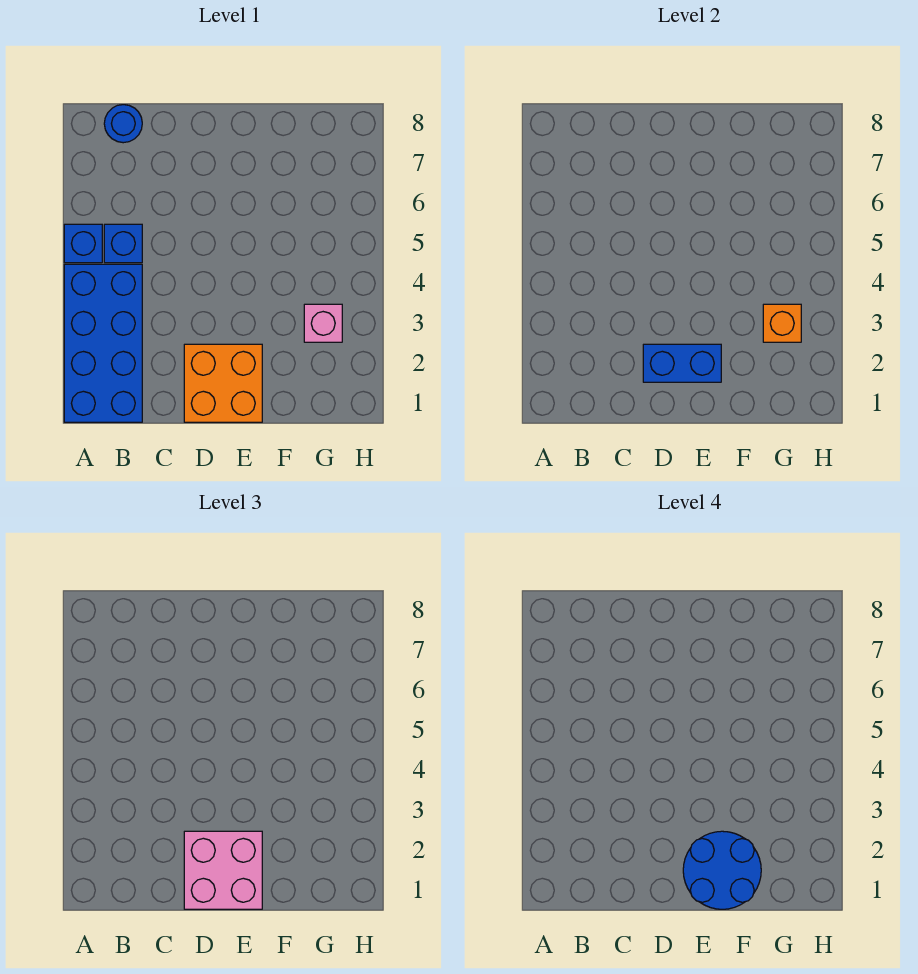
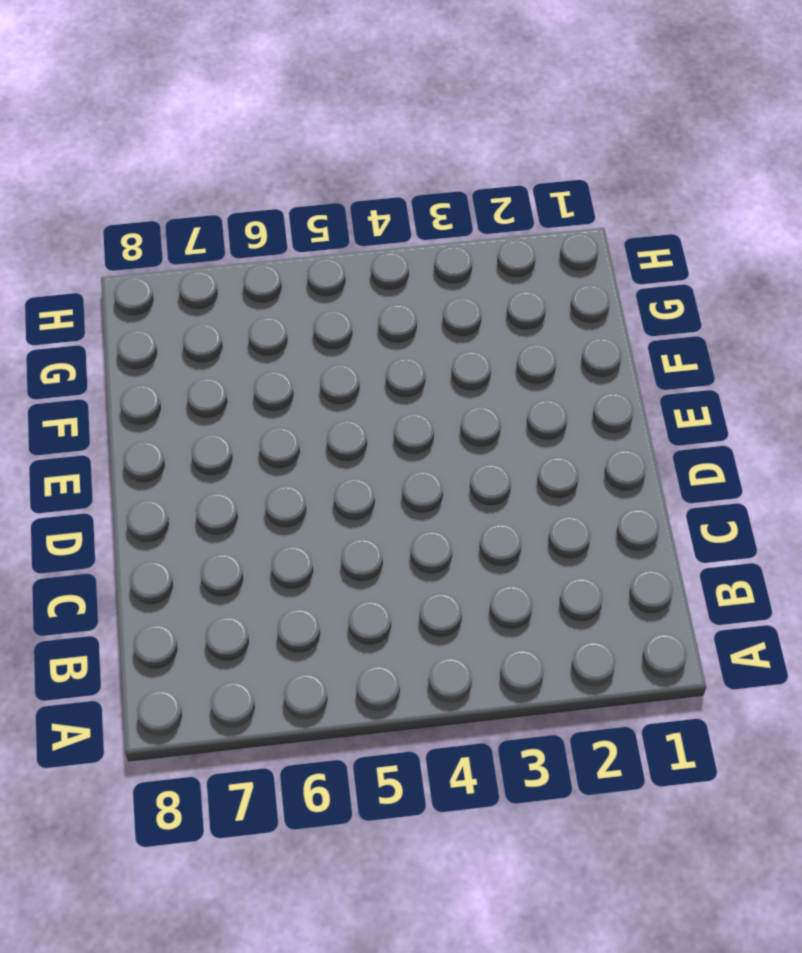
none -> blue 2x4 brick [64,264,142,422]
none -> blue 1x1 brick [64,224,102,263]

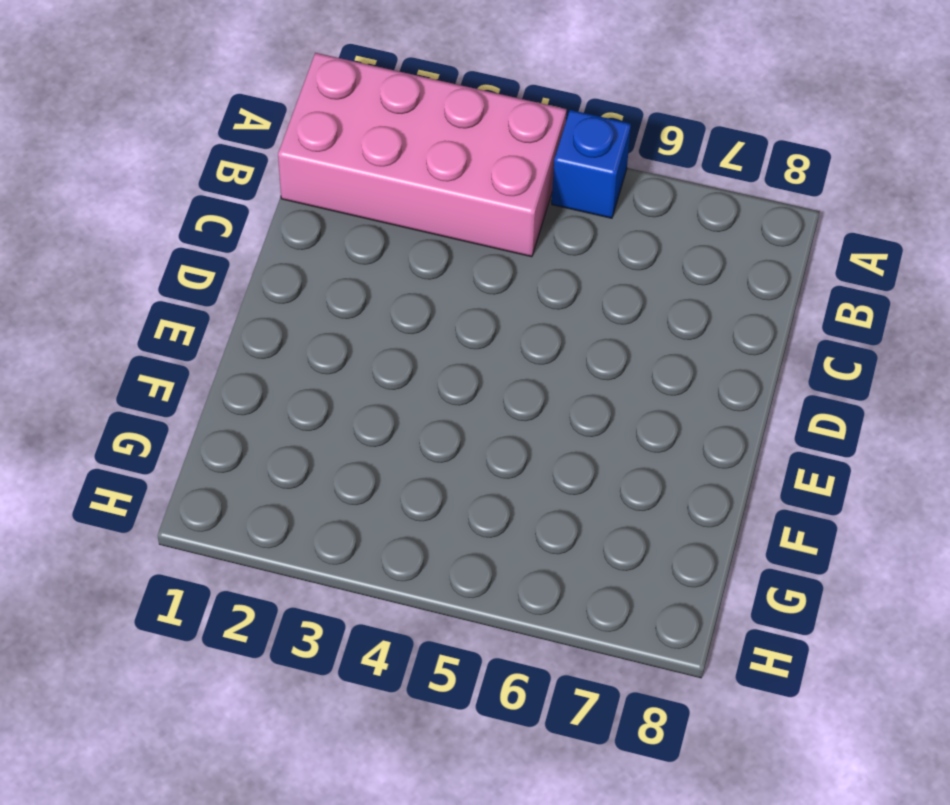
pink 2x4 brick [278,53,567,257] -> blue 2x4 brick [64,264,142,422]
none -> blue 1x1 brick [104,224,142,263]
none -> blue 1x1 round brick [104,105,142,143]

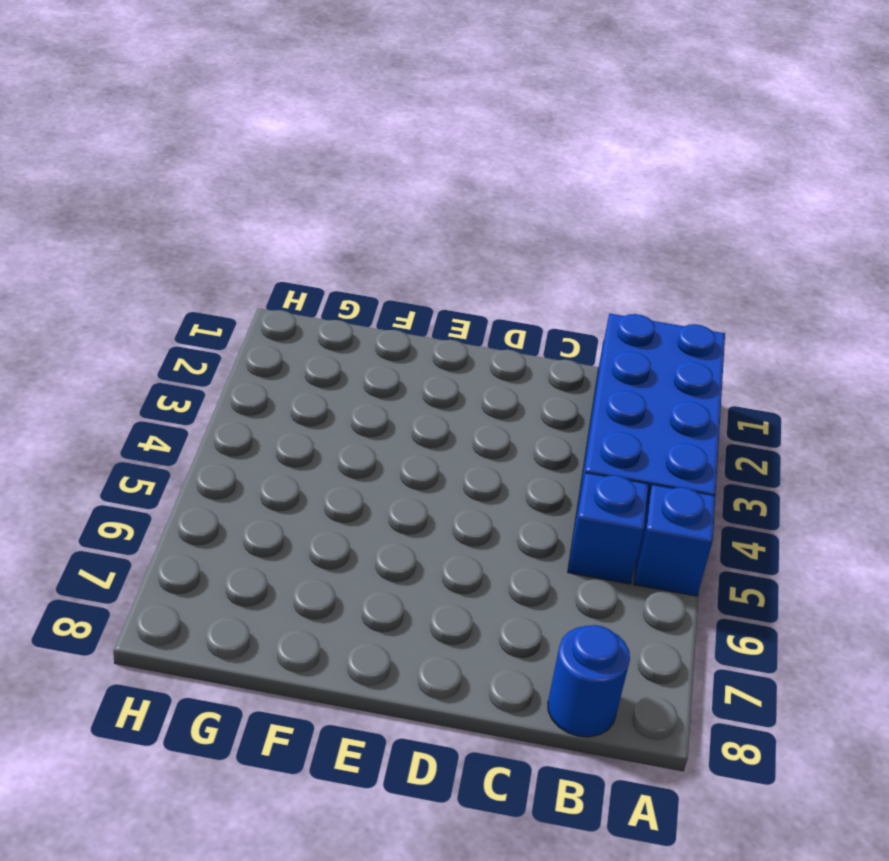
none -> orange 2x2 brick [184,344,262,422]
none -> pink 1x1 brick [304,304,342,342]

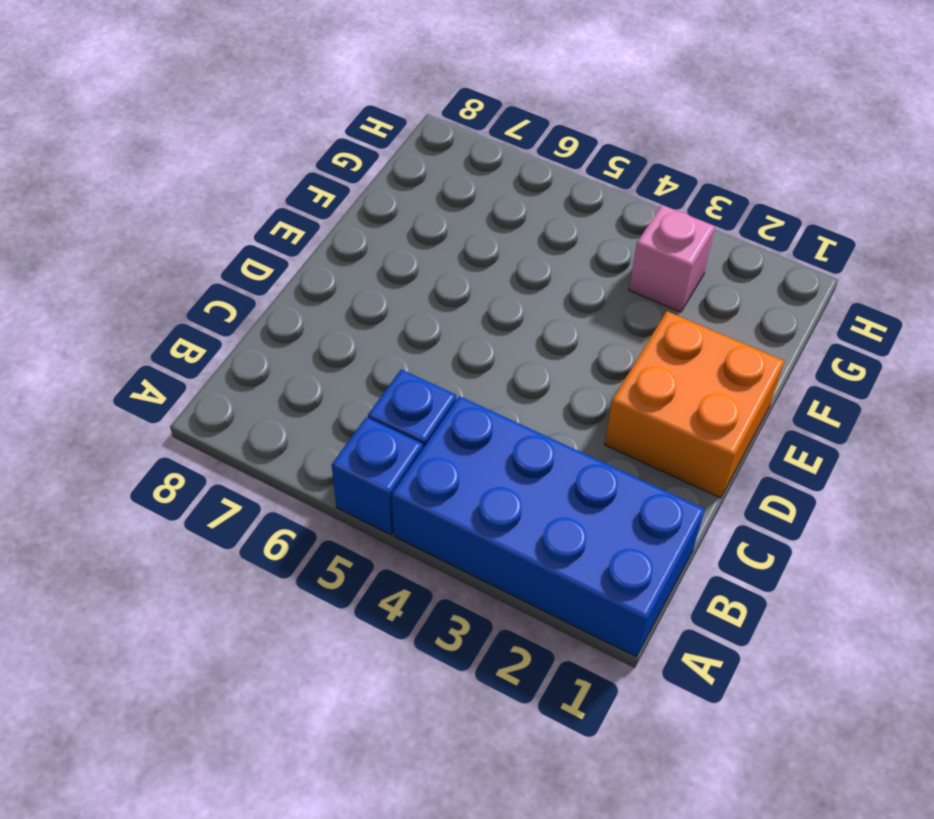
none -> blue 1x1 round brick [104,105,142,143]
none -> blue 1x2 brick [643,344,721,382]

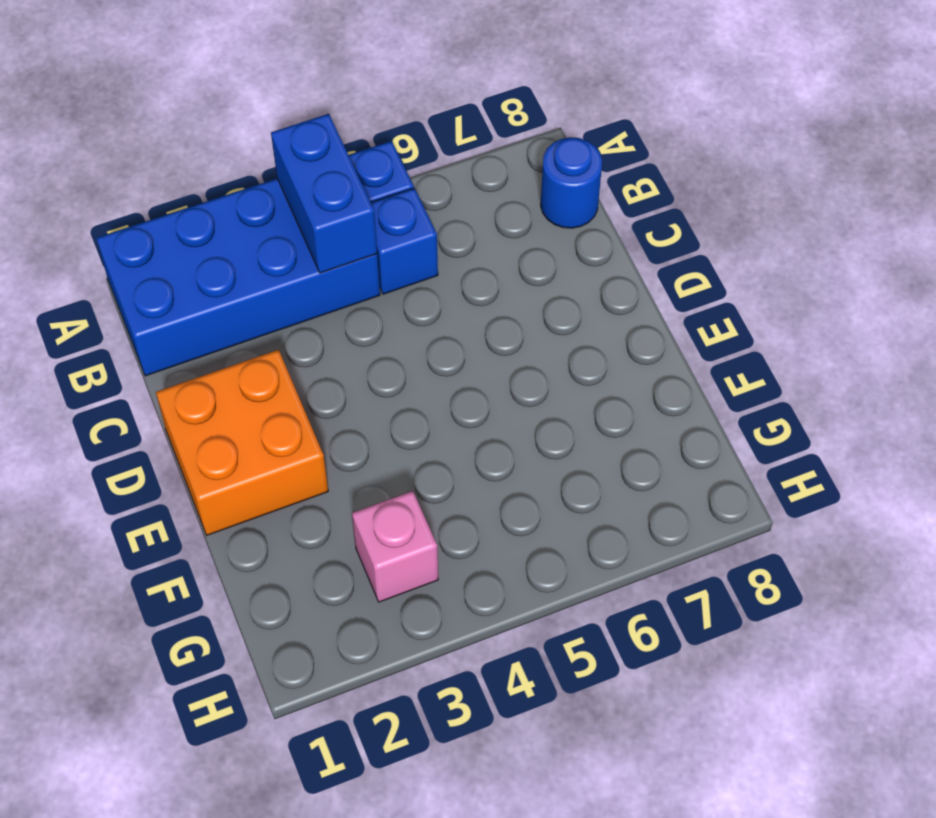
blue 1x2 brick [271,114,377,273] -> blue 1x2 brick moved to [643,344,721,382]
none -> orange 1x1 brick [763,304,801,342]
none -> pink 2x2 brick [184,831,262,909]

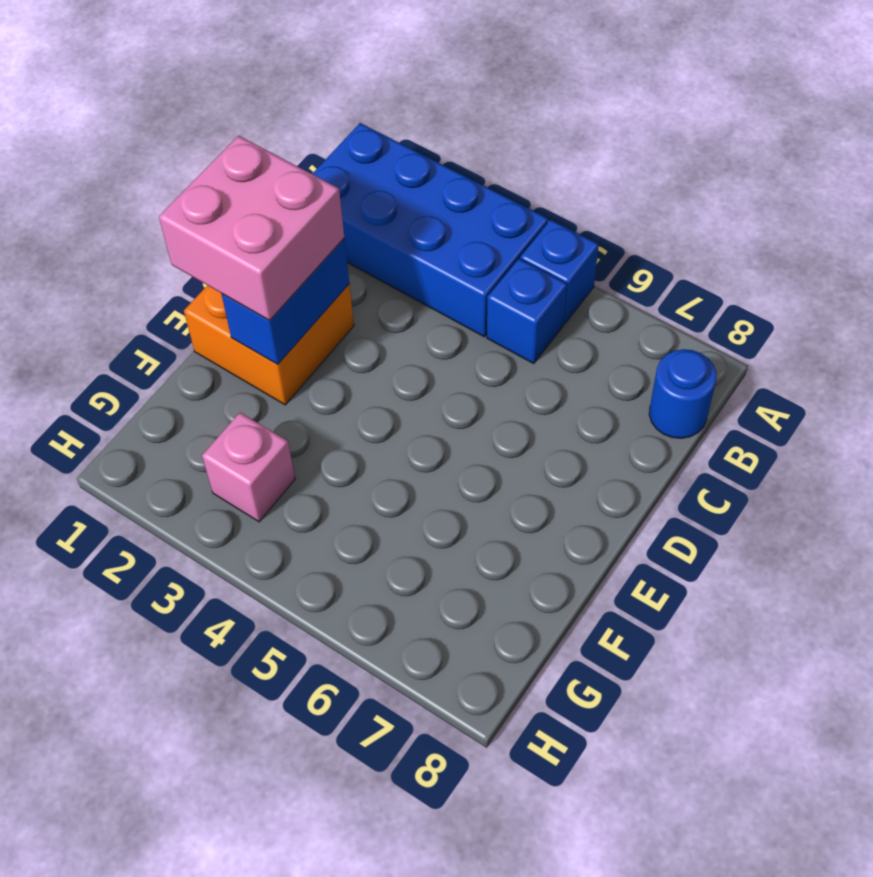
none -> orange 1x1 brick [763,304,801,342]
none -> blue 2x2 round brick [683,831,761,909]

